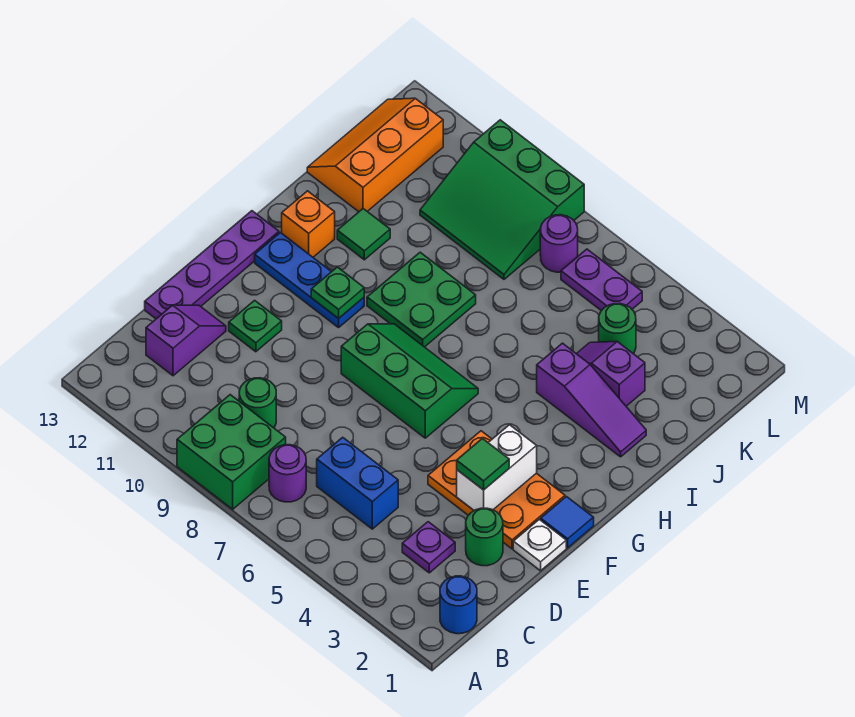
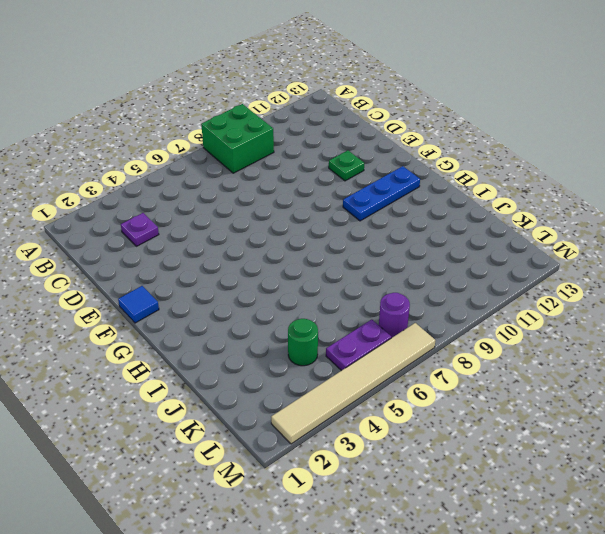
tan 1x6 tile [271,323,435,444] -> none
none -> blue 1x1 round brick [440,576,477,634]
none -> purple 1x1 round brick [269,445,306,502]
none -> blue 1x2 brick [317,437,398,529]

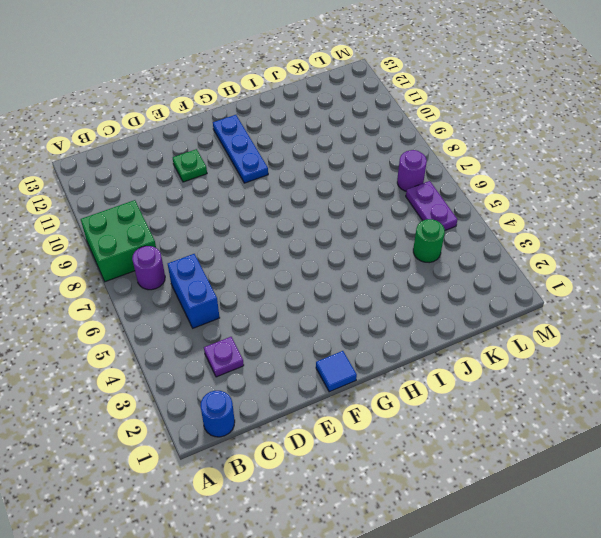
none -> green 1x1 round brick [239,378,276,428]
none -> purple 1x2 slope [146,305,226,376]
none -> green 1x1 round brick [466,508,503,566]

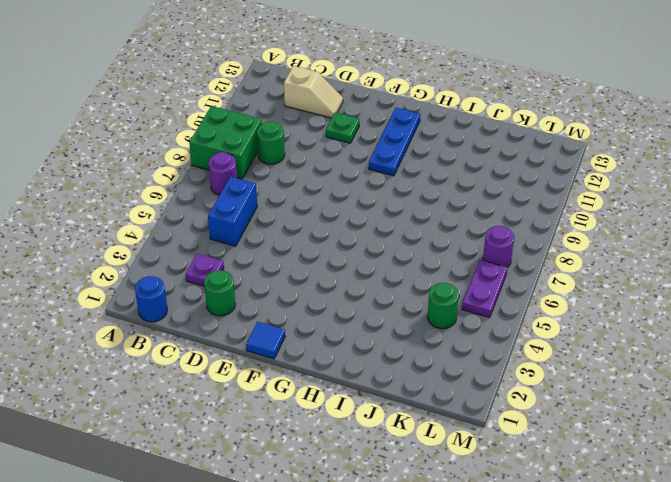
tan 1x2 slope [284,66,343,118] -> purple 1x2 slope [146,305,226,376]
none -> purple 1x4 plate [145,211,279,319]
none -> white 1x1 plate [513,519,566,571]
none -> orange 2x3 plate [428,431,565,549]

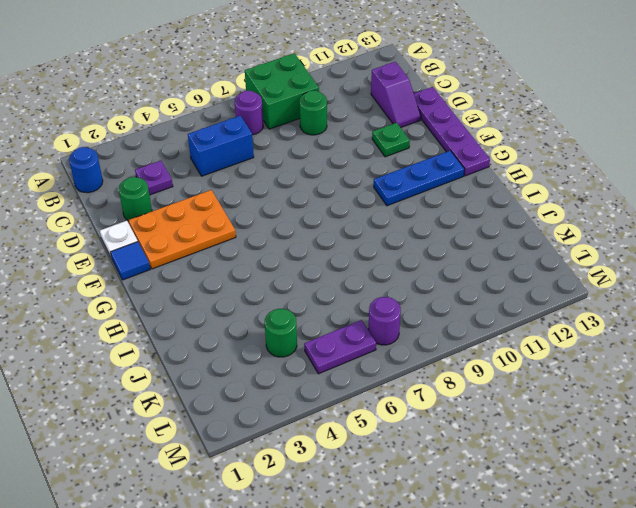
none -> green 2x3 slope [341,324,478,438]
none -> green 2x2 plate [367,252,476,347]
none -> orange 1x1 brick [282,191,335,257]

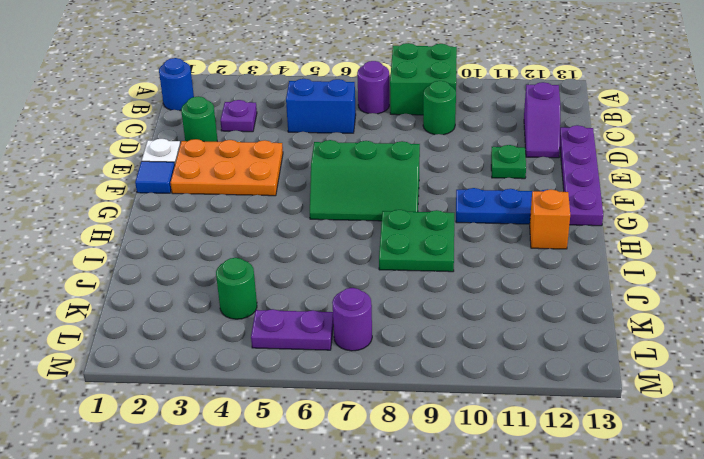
none -> purple 1x3 slope [537,343,646,457]
none -> green 1x1 tile [337,209,390,260]
none -> purple 1x2 slope [577,341,645,406]

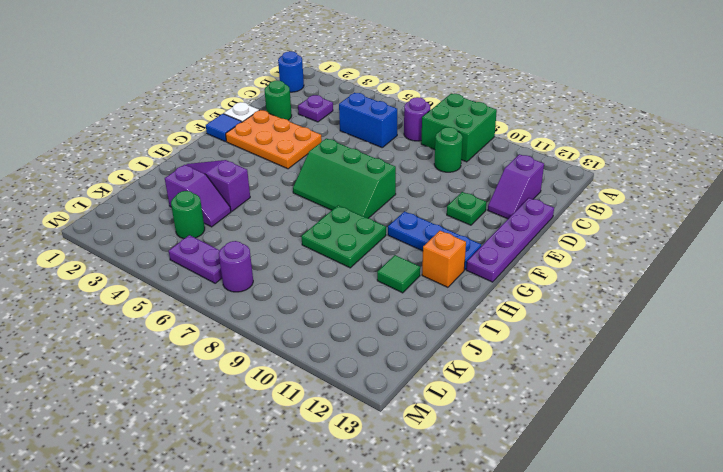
none -> orange 2x3 slope [307,98,443,212]
none -> green 3x3 slope [420,120,584,279]
none -> white 1x2 brick [457,425,537,510]

